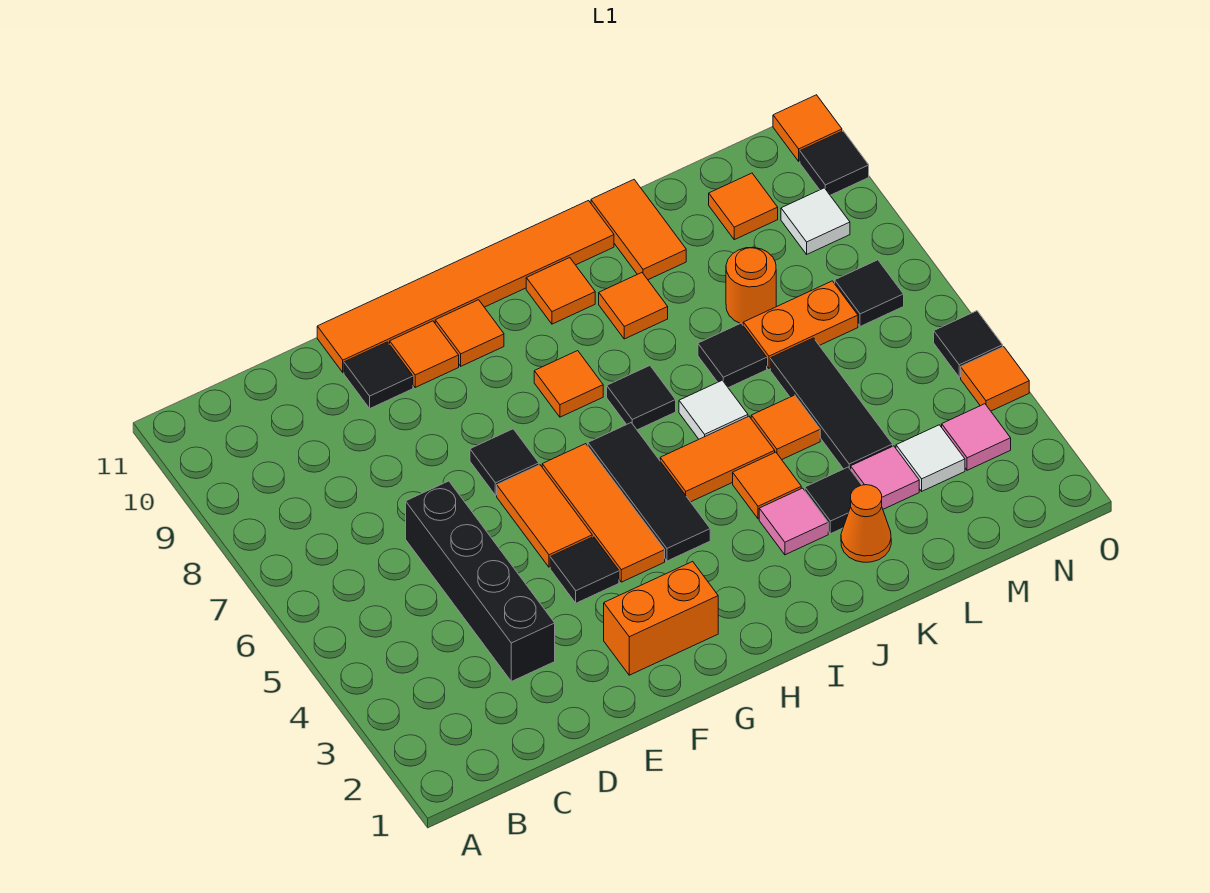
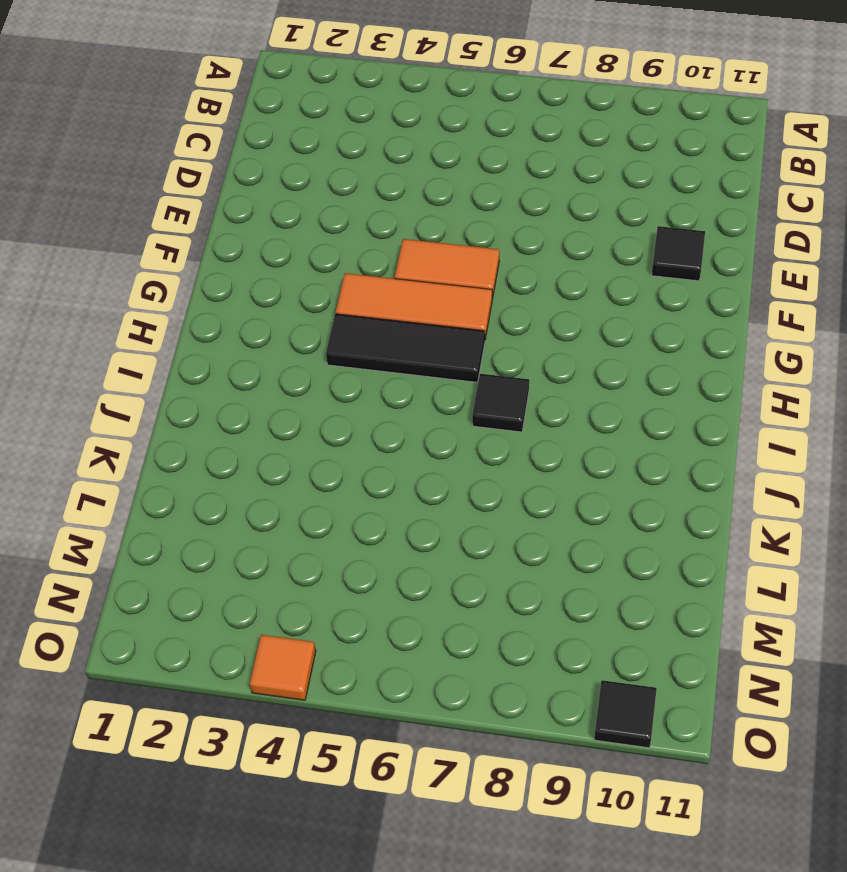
none -> black 1x4 brick [406,481,555,681]
none -> orange 1x6 tile [317,201,614,373]
none -> orange 1x2 brick [604,562,718,675]
none -> black 1x1 tile [550,537,619,603]

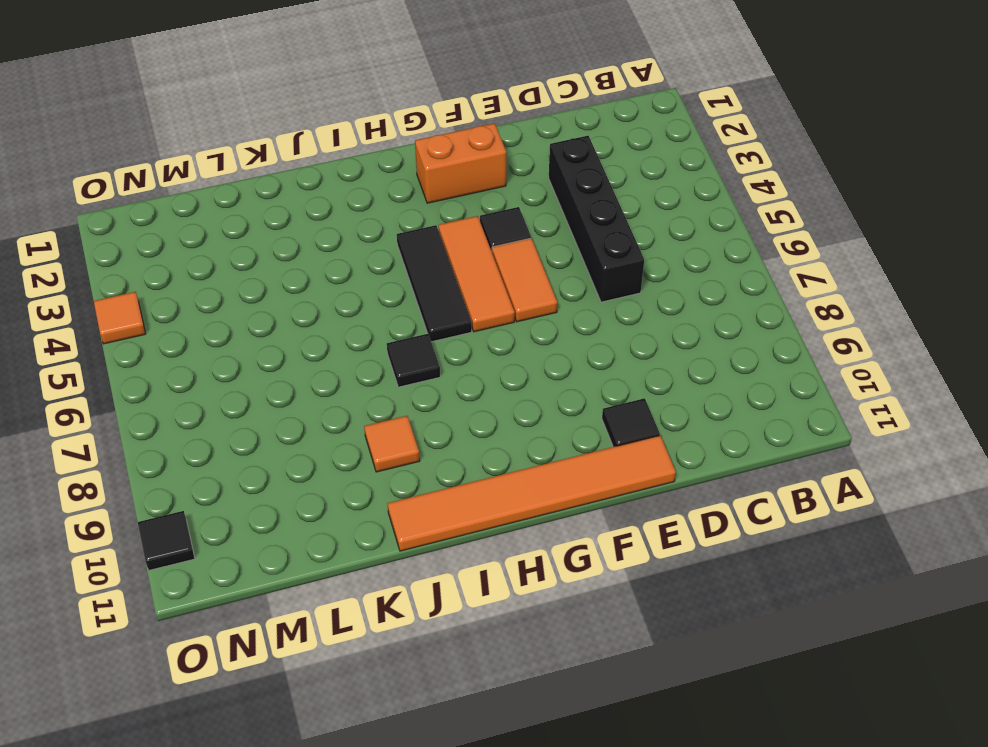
none -> black 1x1 tile [470,429,539,495]
none -> orange 1x1 tile [390,321,459,387]
none -> orange 1x1 tile [435,300,504,366]
none -> orange 1x1 tile [534,351,603,417]

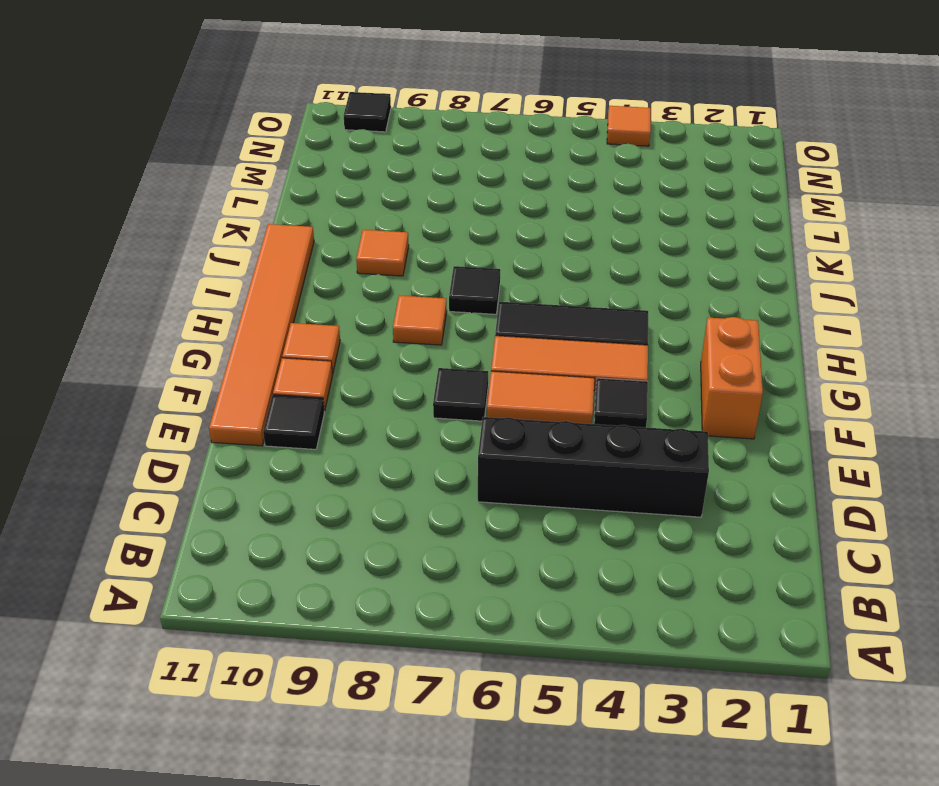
none -> orange 1x2 tile [660,416,775,502]
none -> orange 1x1 tile [526,258,595,324]
none -> pink 1x1 tile [759,488,828,555]
none -> orange 1x1 tile [733,452,801,519]

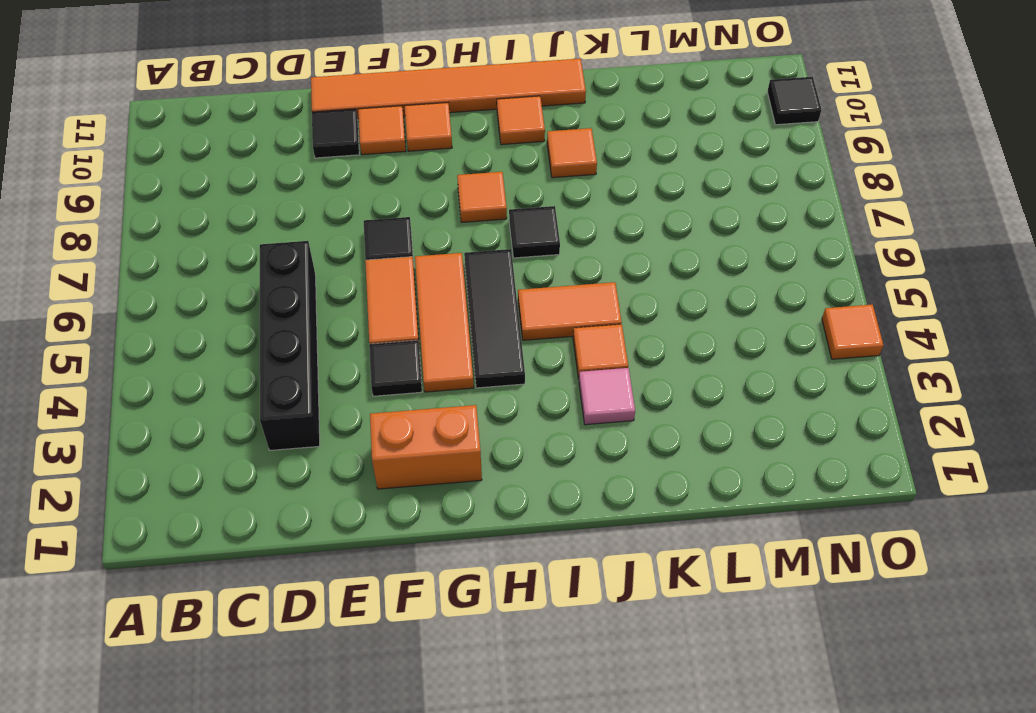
none -> white 1x1 tile [679,380,748,439]
none -> orange 1x1 cone [841,485,891,562]
none -> black 1x1 tile [805,467,861,534]
none -> orange 1x1 tile [751,395,820,459]

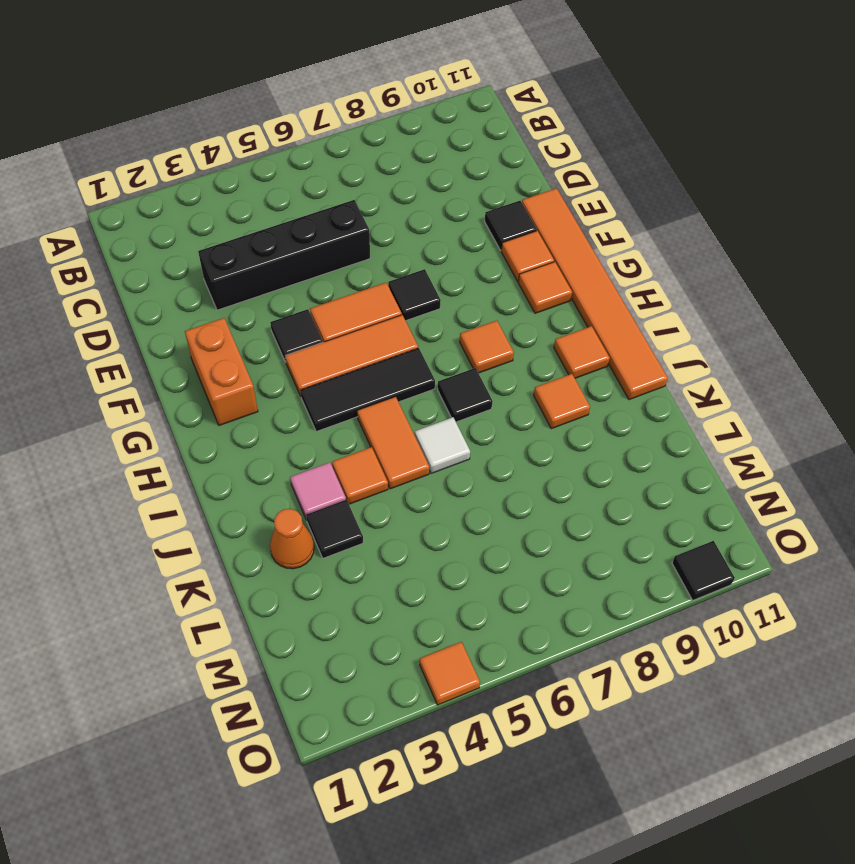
none -> orange 1x1 tile [751,395,820,459]
none -> black 1x1 tile [698,323,767,388]
none -> orange 1x2 tile [591,180,686,280]
none -> pink 1x1 tile [851,446,919,509]

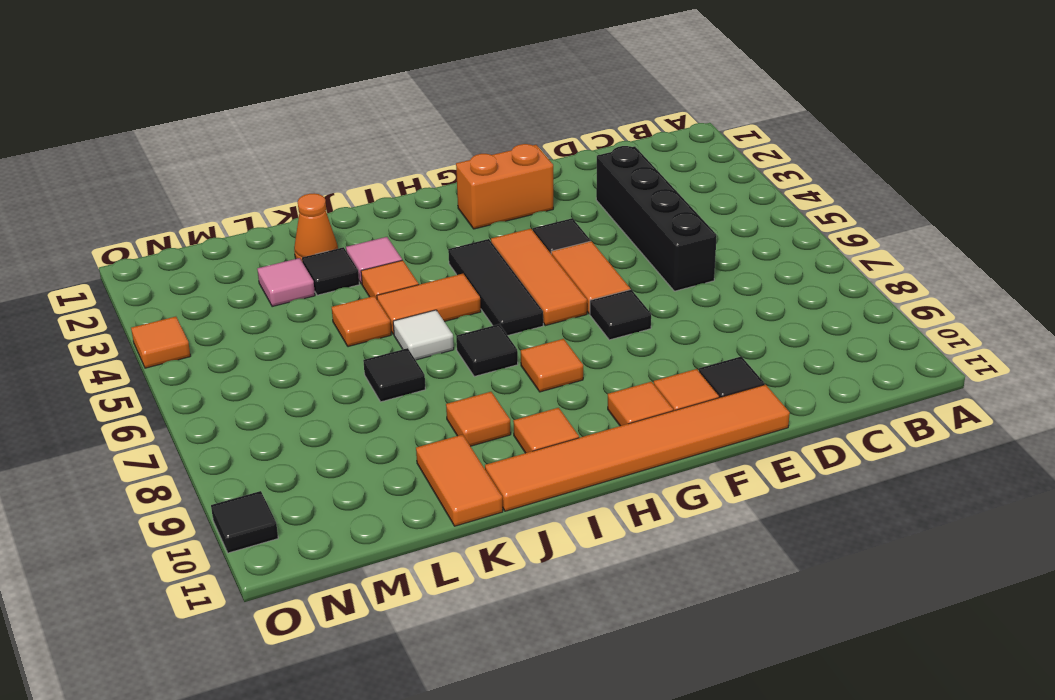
none -> black 1x3 tile [770,338,893,470]
none -> orange 1x2 plate [743,281,858,369]
none -> orange 1x1 round brick [726,247,776,324]
none -> white 1x1 tile [896,425,965,491]

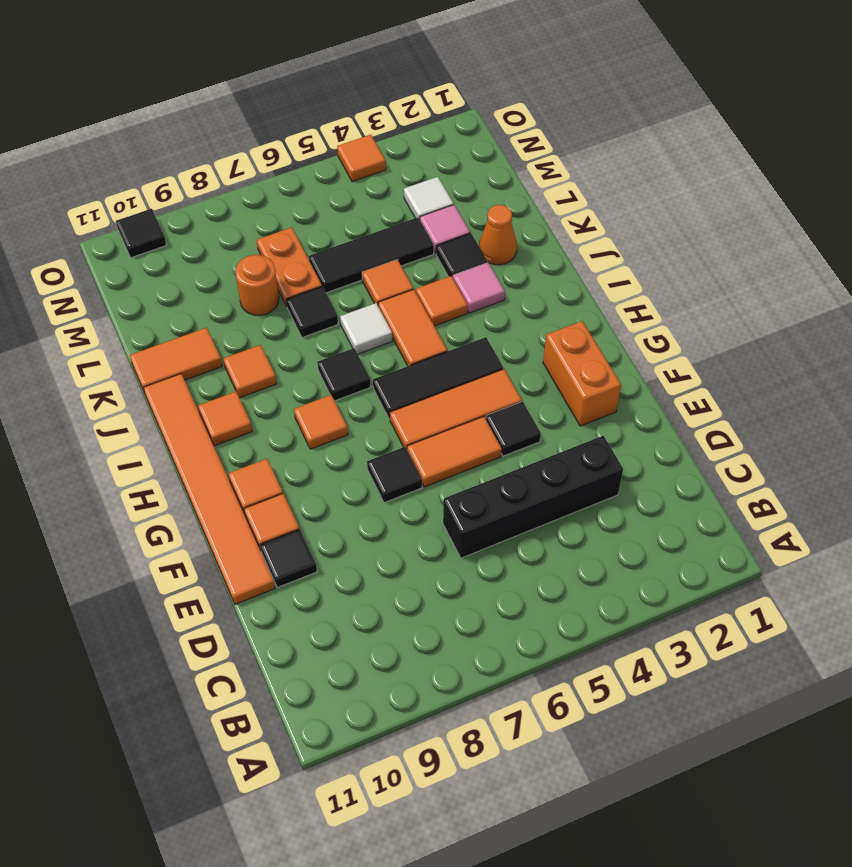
none -> orange 1x1 tile [709,173,778,240]
none -> pink 1x1 tile [942,404,1011,470]
none -> black 1x1 tile [835,260,904,326]
none -> white 1x1 tile [781,188,850,254]

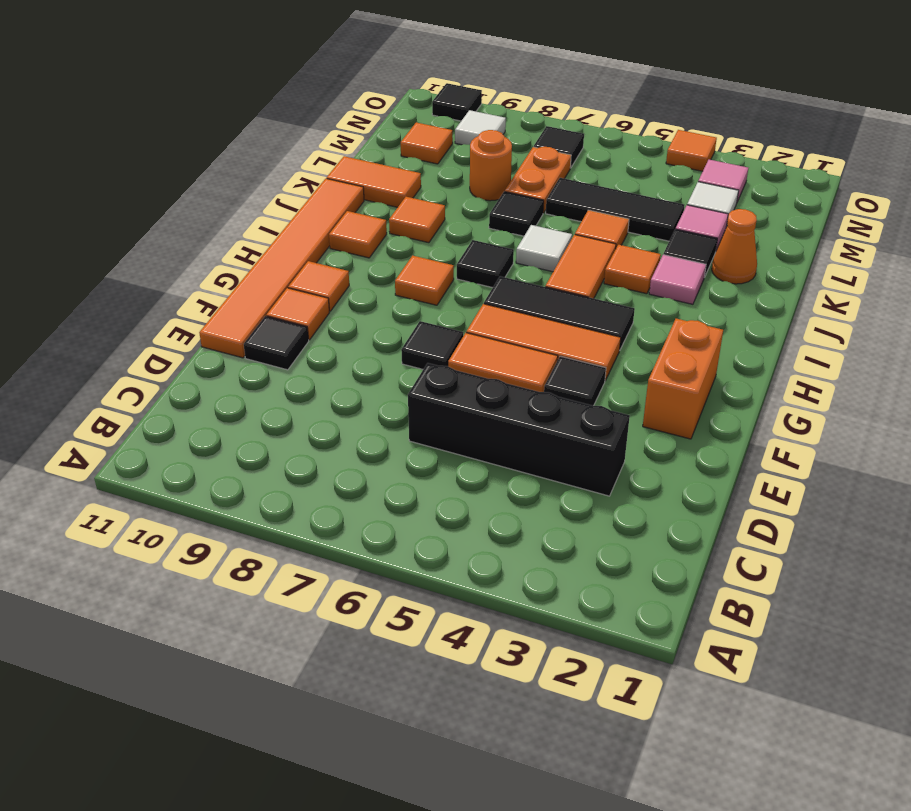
none -> black 1x1 tile [934,311,1003,377]
none -> orange 1x1 tile [773,95,842,161]

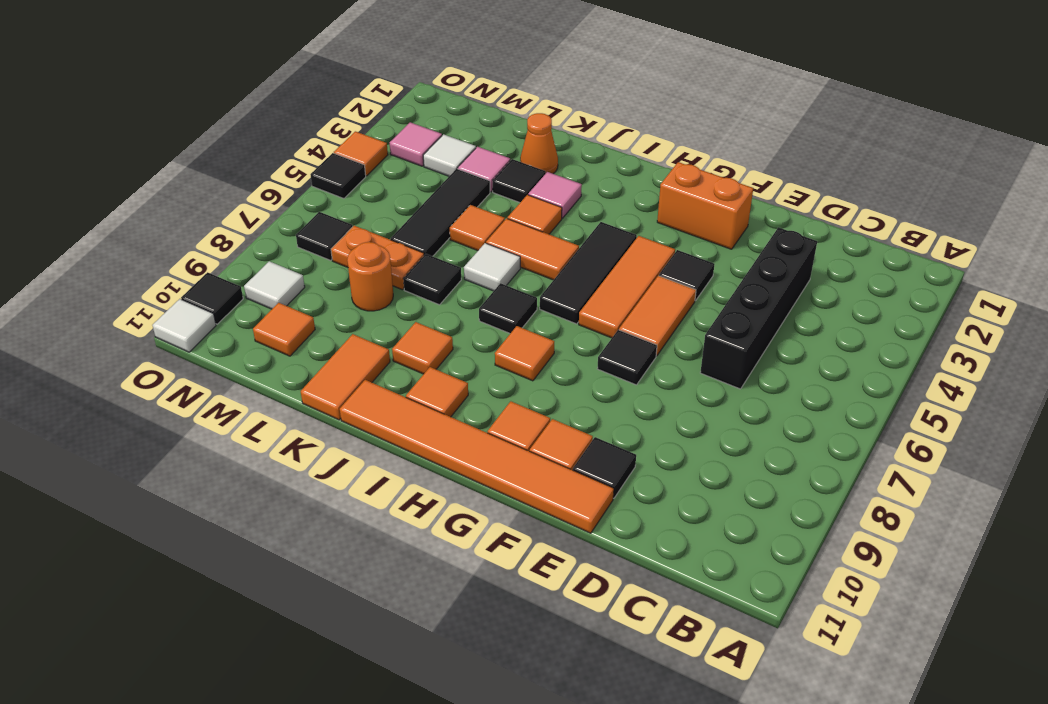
white 1x1 tile [152,299,216,352] -> orange 1x1 tile [773,95,842,161]

